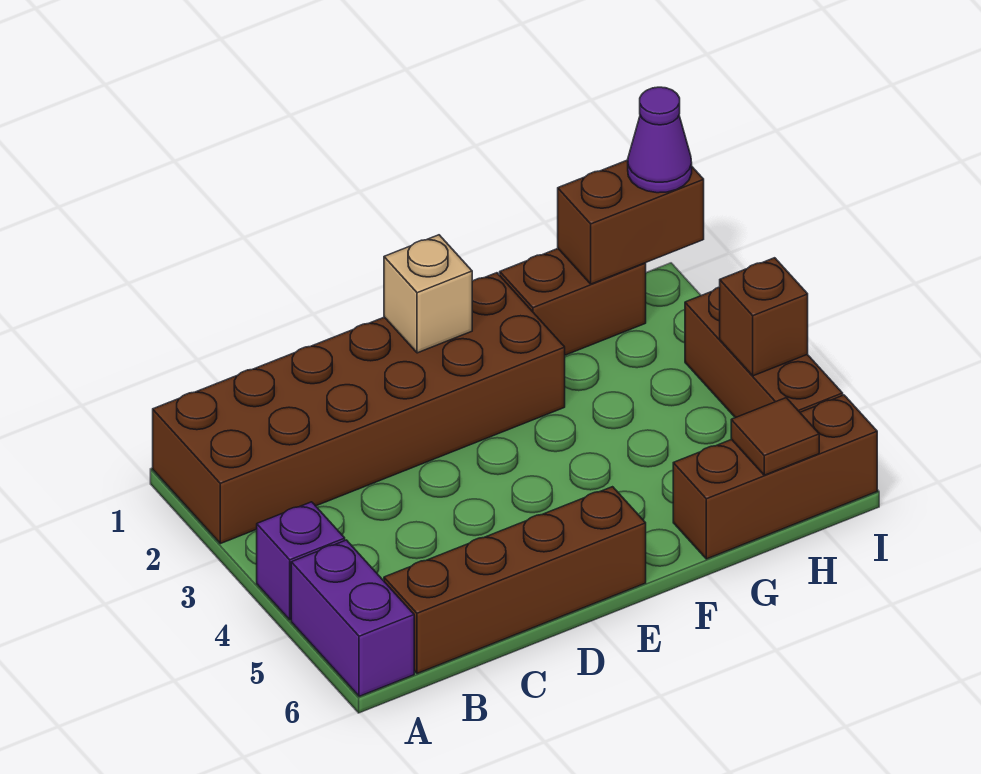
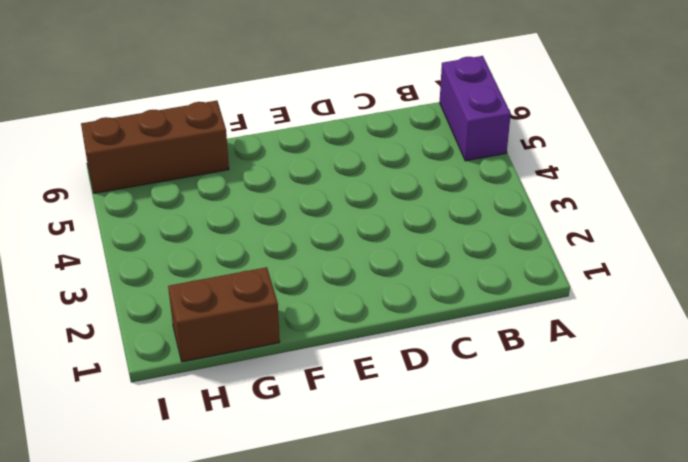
none -> brown 2x6 brick [153,273,565,544]
none -> purple 1x1 brick [257,502,345,620]
none -> brown 1x4 brick [384,487,646,673]

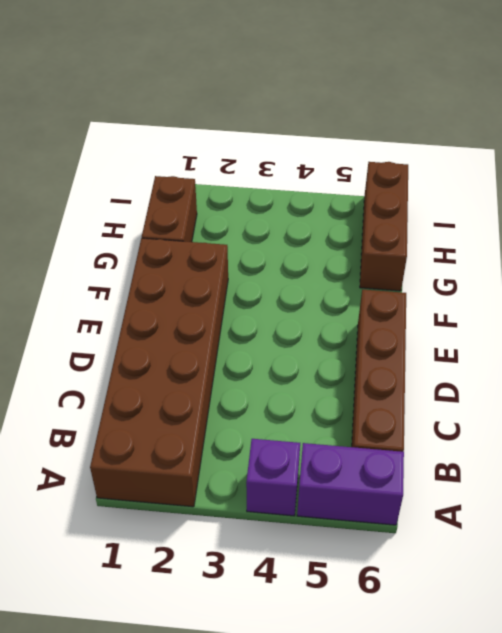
none -> brown 1x3 brick [685,287,843,418]
none -> tan 1x1 brick [384,235,472,353]
none -> brown 1x2 brick [558,160,704,284]

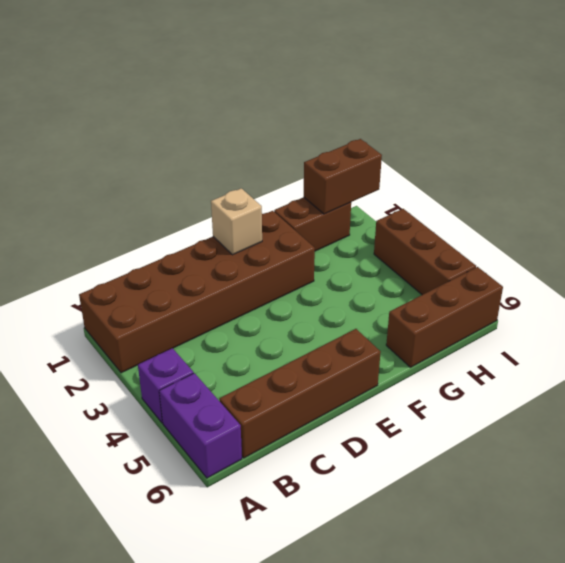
none -> brown 1x1 tile [731,398,819,475]
none -> brown 1x1 brick [720,258,808,376]
none -> purple 1x1 cone [628,87,692,193]

